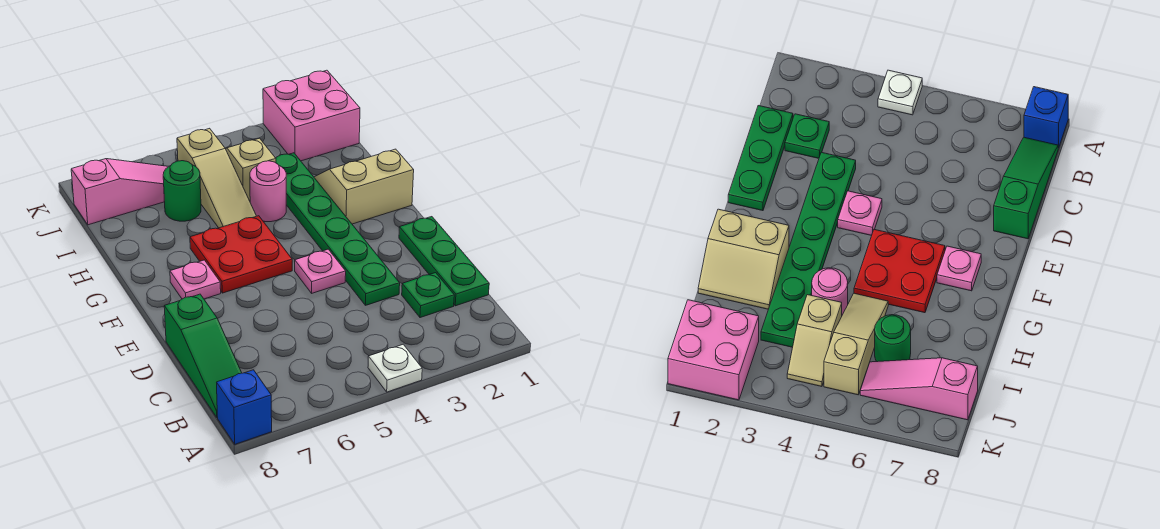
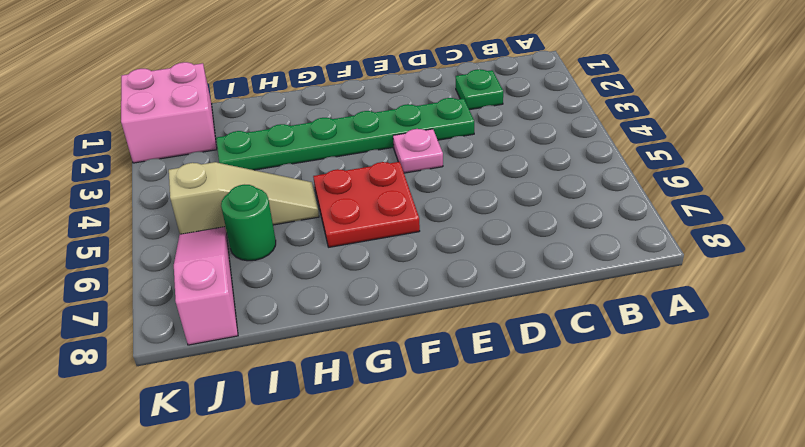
none -> white 1x1 plate [368,344,422,392]
none -> blue 1x1 brick [217,370,272,444]
none -> green 1x3 slope [164,294,242,417]

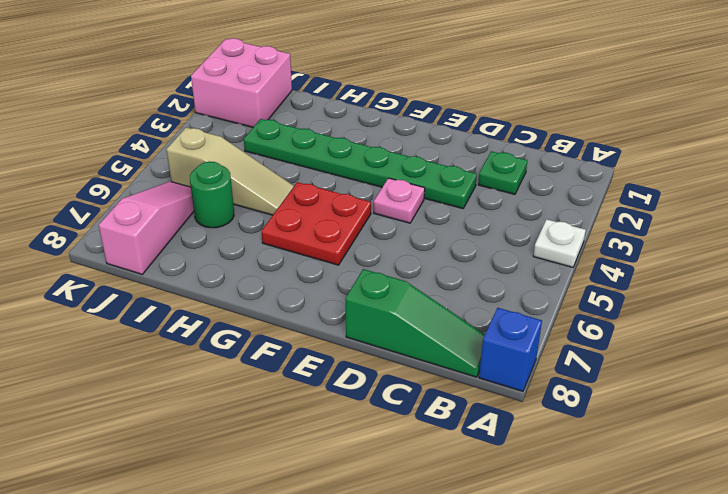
none -> green 1x3 plate [399,217,489,306]
none -> pink 1x1 plate [170,260,221,299]
none -> tan 2x2 slope [314,149,414,224]

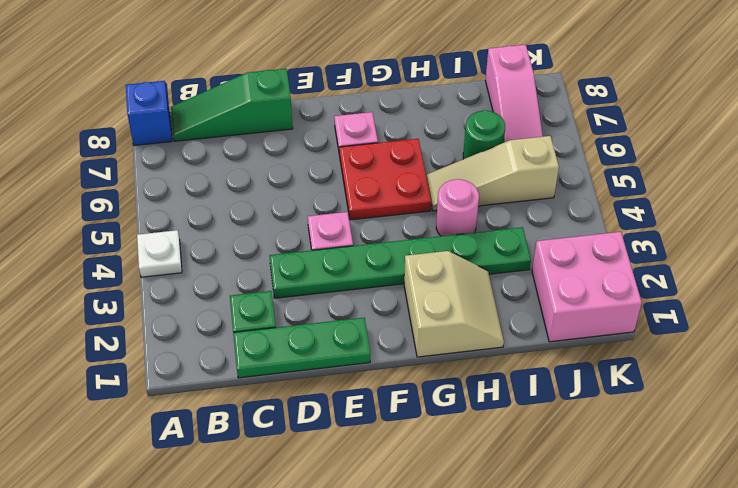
none -> tan 1x2 slope [226,138,276,201]

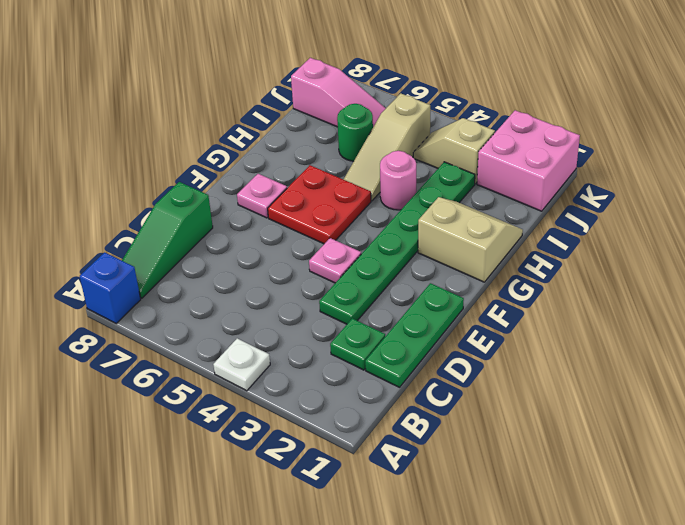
tan 1x2 slope [413,118,495,184] -> tan 1x2 slope turned to [226,138,276,201]

